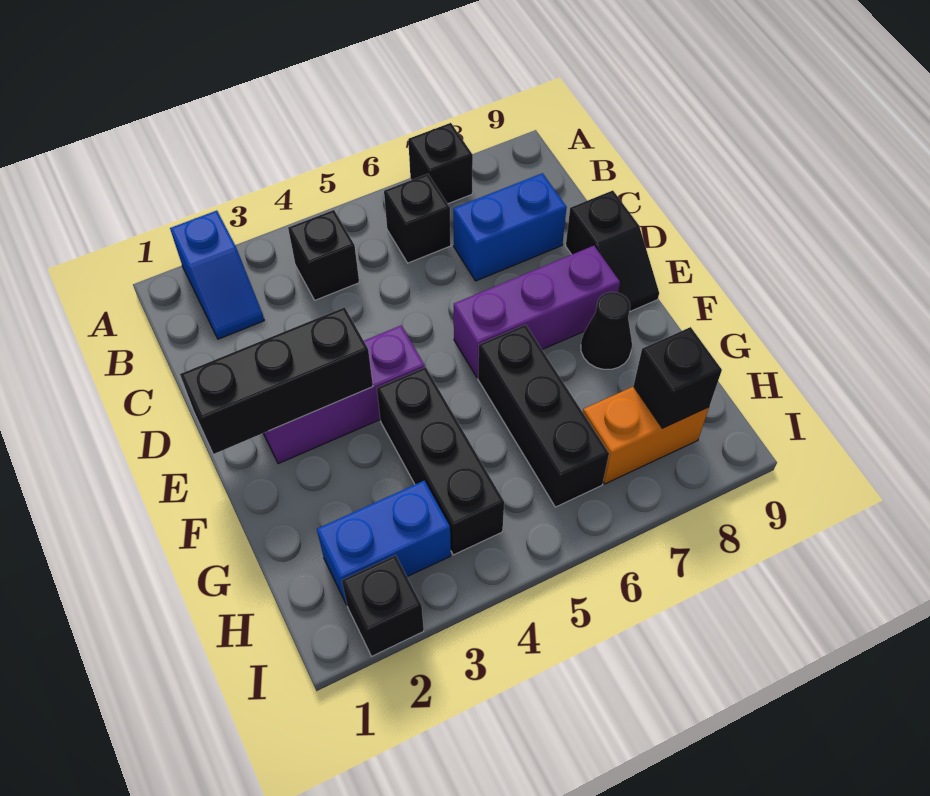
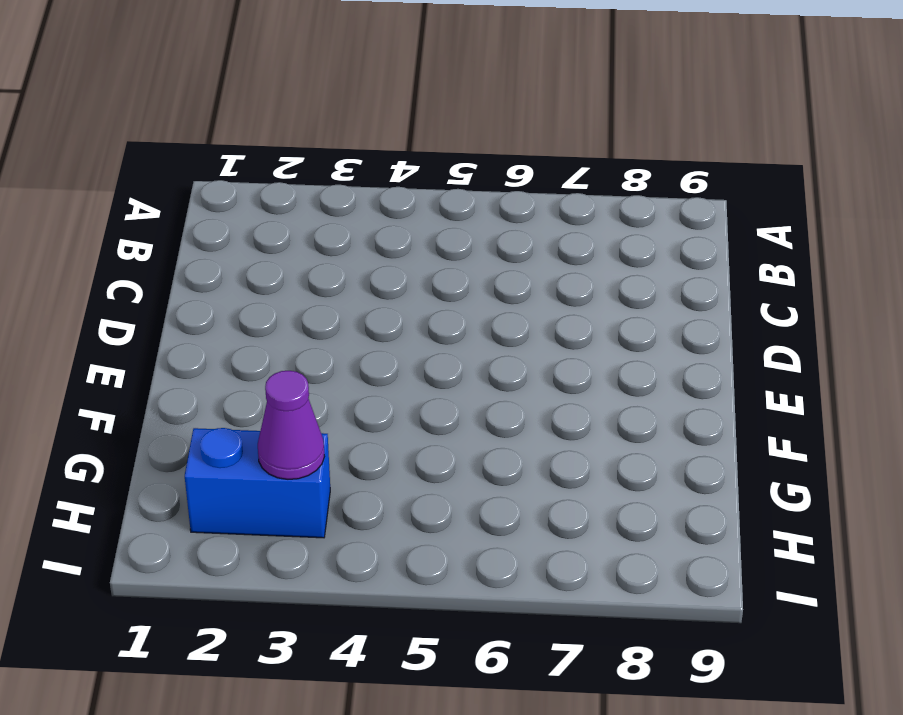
purple 1x1 cone [258,371,325,479] -> none
none -> blue 1x2 slope [170,211,264,339]
none -> black 1x1 brick [408,123,473,204]
none -> black 1x1 brick [288,210,359,300]

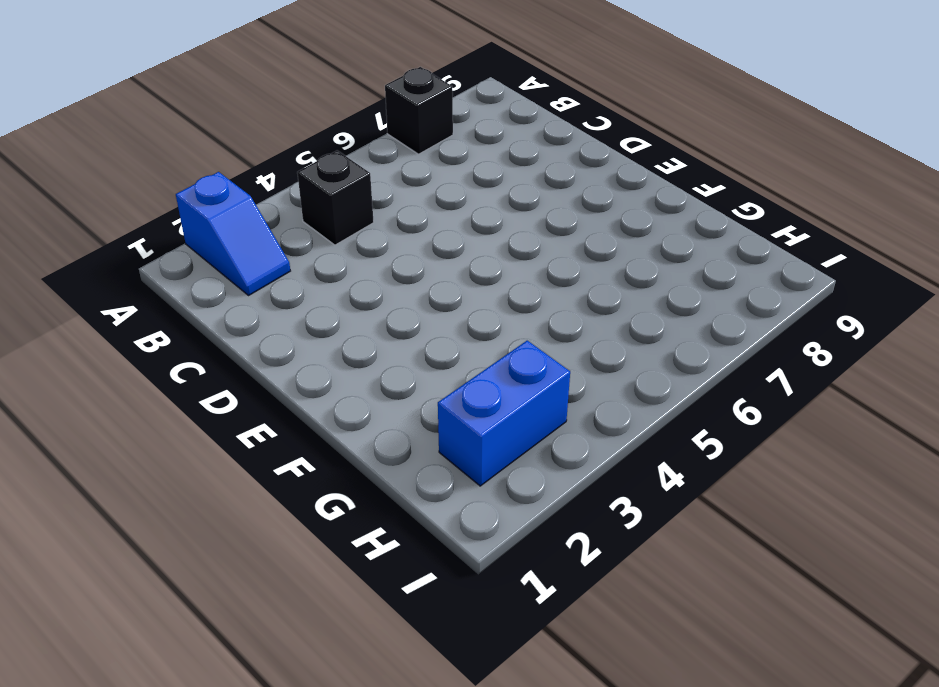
none -> black 1x1 brick [384,174,451,263]
none -> blue 1x2 brick [453,173,567,281]
none -> black 1x2 slope [566,191,659,312]

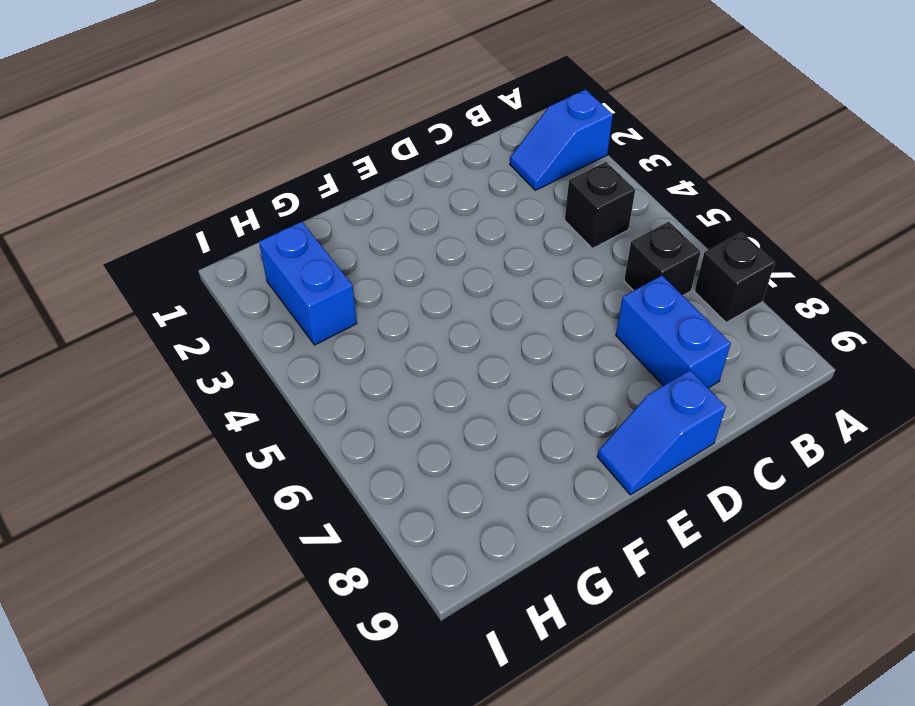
blue 1x2 slope [597,370,726,495] -> black 1x2 slope [566,191,659,312]
none -> purple 1x3 brick [263,325,425,464]
none -> purple 1x3 brick [454,246,620,378]
none -> black 1x3 brick [377,367,504,555]

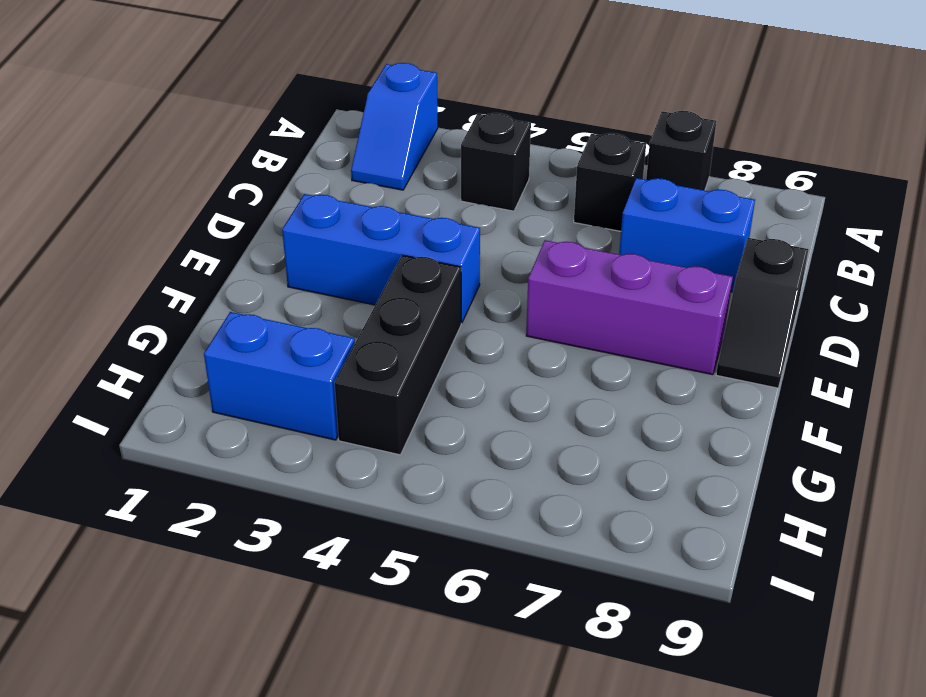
blue 1x3 brick [282,194,480,323] -> purple 1x3 brick [263,325,425,464]
none -> black 1x3 brick [478,325,609,507]
none -> black 1x1 cone [581,292,632,369]
none -> orange 1x2 brick [583,386,709,484]

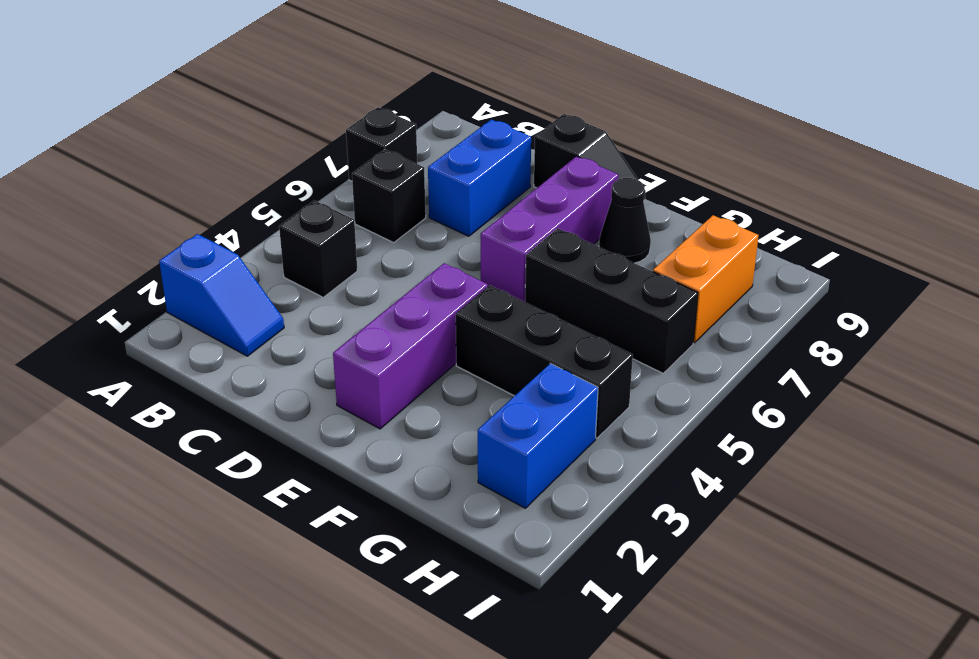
none -> black 1x1 brick [342,555,424,656]
none -> black 1x3 brick [180,307,373,454]
none -> black 1x1 brick [634,327,722,428]

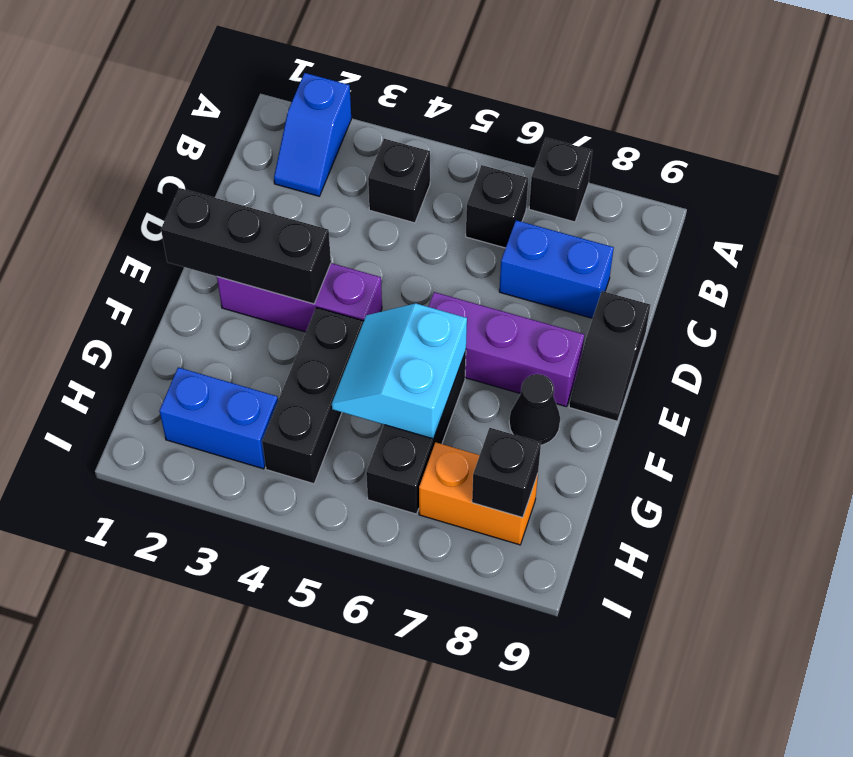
cyan 2x2 slope [332,304,467,439] -> none
none -> black 1x1 brick [342,555,424,656]

